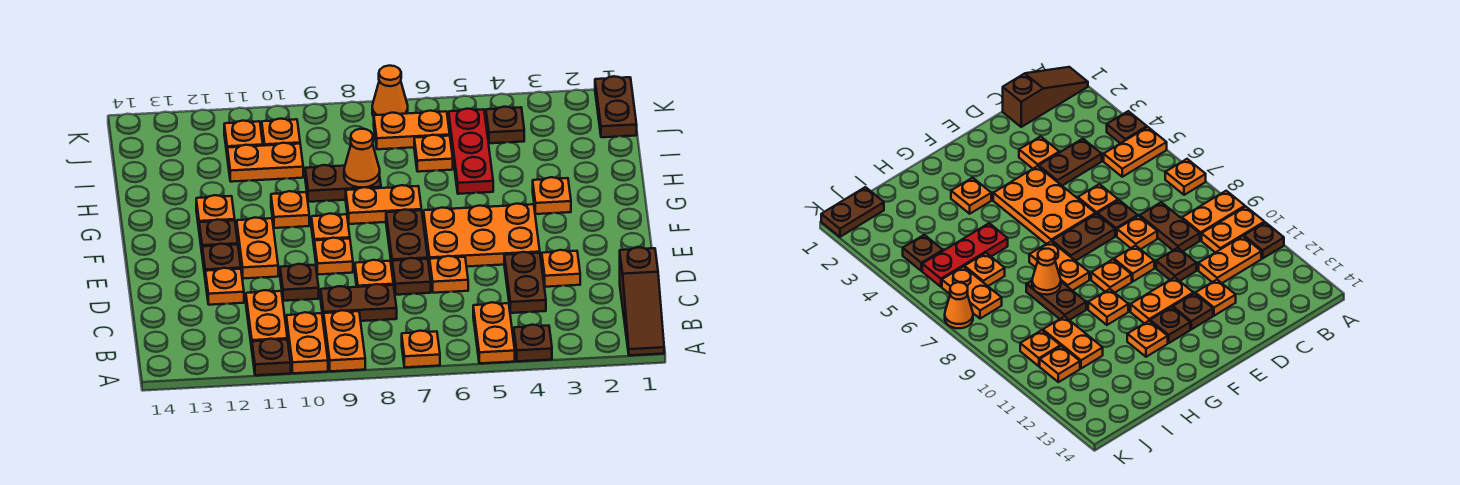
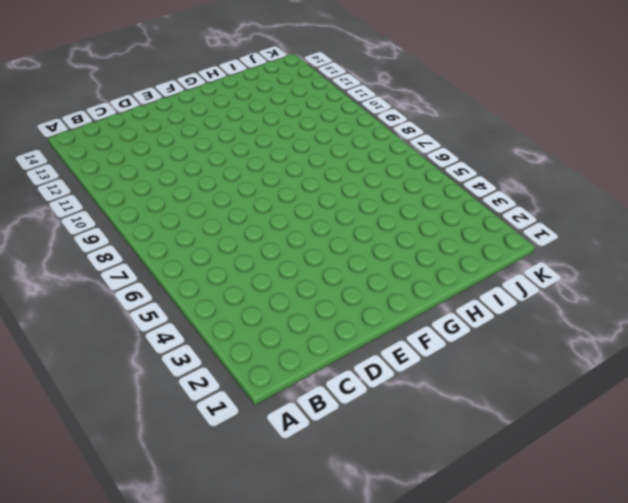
none -> brown 1x3 slope [620,247,664,355]
none -> brown 1x1 plate [514,325,552,361]
none -> orange 1x2 plate [473,302,515,363]
none -> orange 1x1 plate [402,331,440,367]

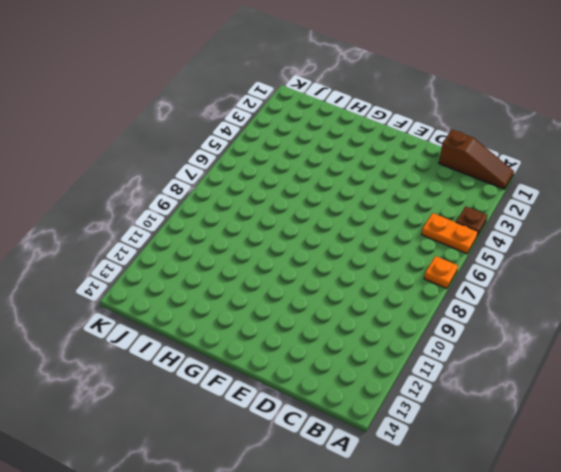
none -> orange 1x2 plate [324,310,365,371]
none -> orange 1x2 plate [286,312,328,373]
none -> brown 1x1 plate [252,339,291,375]
none -> orange 1x2 plate [246,290,287,348]

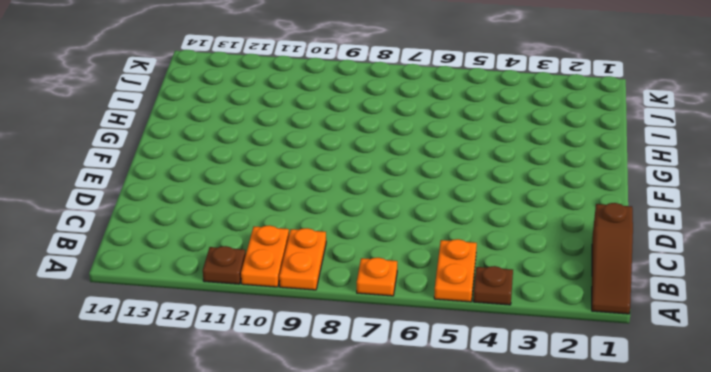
none -> orange 1x2 plate [246,290,287,348]
none -> brown 1x2 plate [504,252,546,313]
none -> brown 1x2 plate [321,284,397,322]
none -> orange 1x1 plate [542,250,580,287]

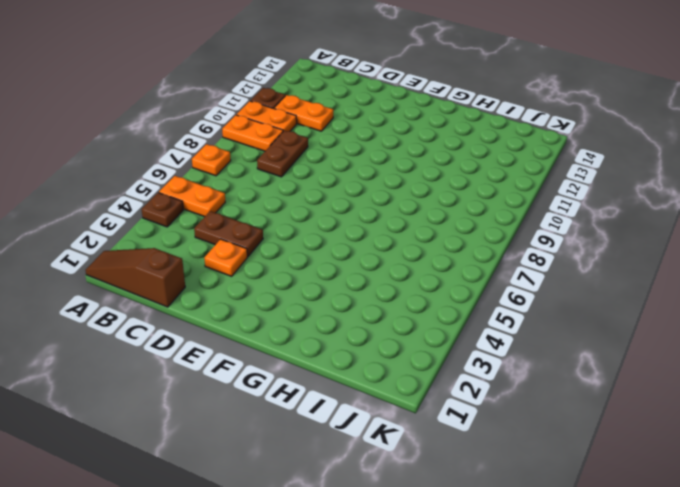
none -> orange 1x1 plate [430,256,468,293]
none -> brown 1x1 plate [392,258,431,295]
none -> orange 1x1 plate [355,260,393,287]
none -> brown 1x1 plate [280,264,319,301]

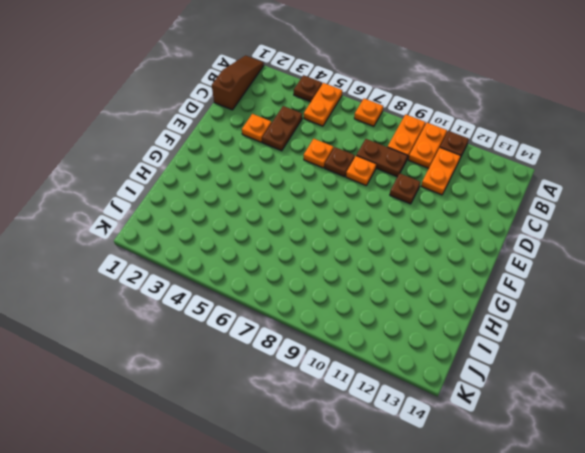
none -> orange 1x1 plate [205,268,244,305]
none -> orange 2x3 plate [424,204,540,268]
none -> brown 1x2 plate [386,210,428,266]
none -> orange 1x1 plate [314,238,353,275]

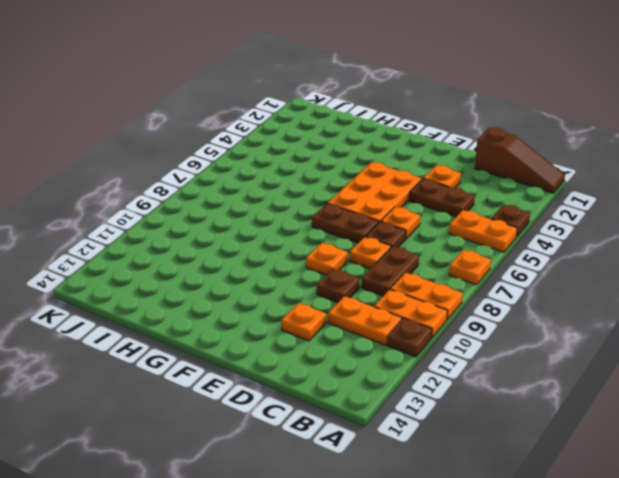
none -> orange 1x2 plate [237,218,278,279]
none -> brown 1x1 plate [202,244,241,274]
none -> orange 1x1 plate [311,214,350,244]
none -> brown 1x1 plate [199,219,238,251]

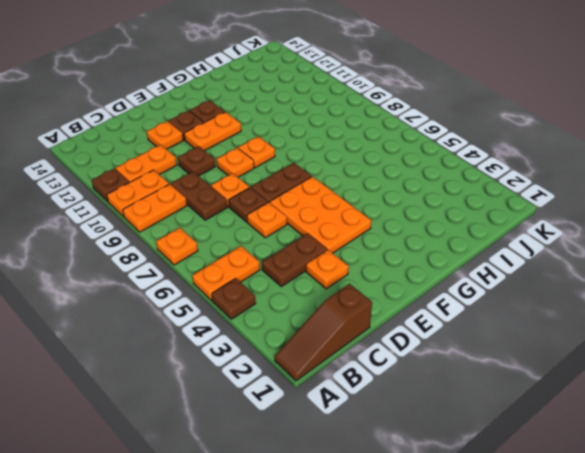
none -> orange 1x1 plate [533,177,571,214]
none -> orange 1x2 plate [346,185,422,224]
none -> orange 1x1 plate [271,191,309,228]
none -> orange 1x1 plate [196,195,235,227]

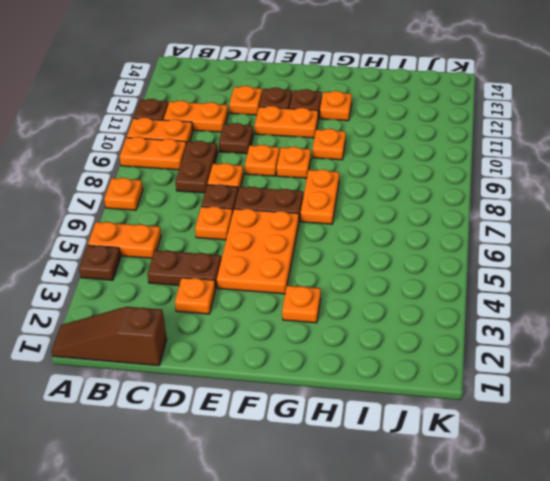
none -> red 1x3 plate [449,109,493,194]
none -> brown 1x2 plate [305,165,381,202]
none -> orange 1x1 plate [414,135,453,172]
none -> orange 1x2 plate [227,143,303,182]

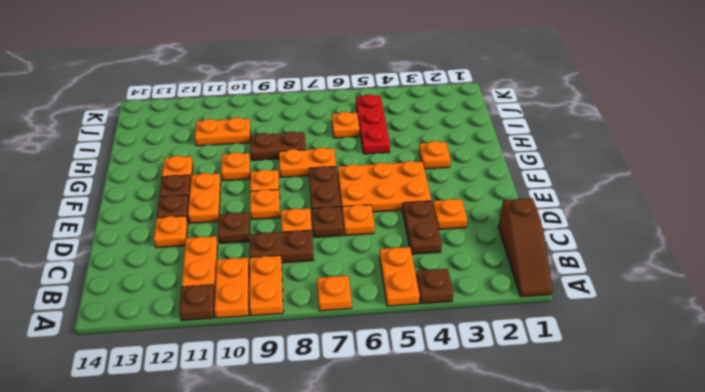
none -> brown 1x2 plate [595,76,637,137]
none -> brown 1x1 plate [486,107,524,143]
none -> orange 1x2 plate [374,111,450,149]
none -> orange 1x1 plate [262,119,300,146]

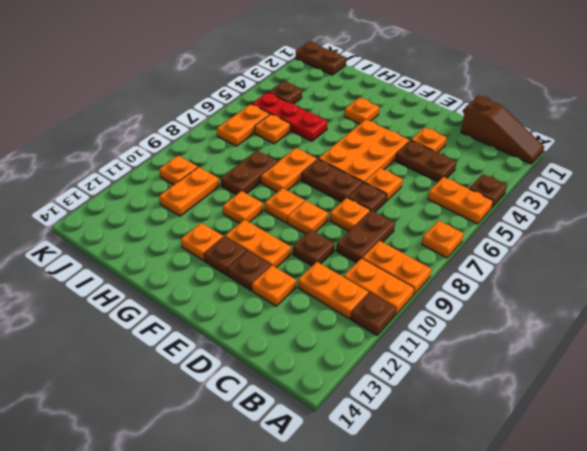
none -> orange 1x1 plate [224,121,263,152]
none -> orange 1x1 cone [372,66,408,117]
none -> orange 1x1 cone [344,129,380,187]

